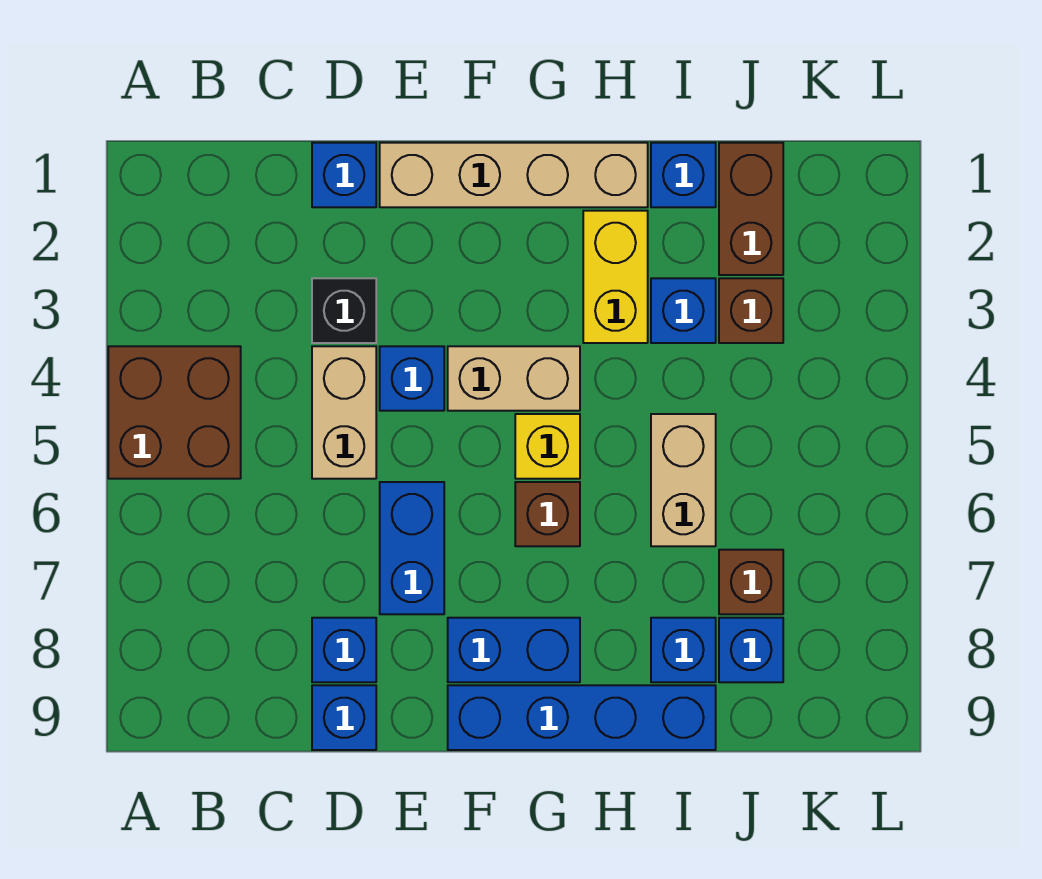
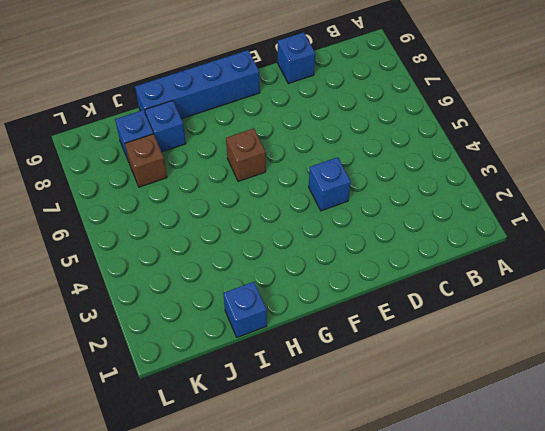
none -> brown 2x2 brick [108,346,241,479]
none -> blue 1x1 brick [312,143,376,207]
none -> black 1x1 brick [312,278,376,343]

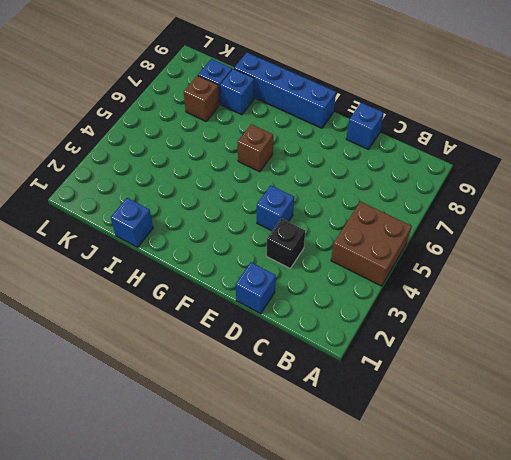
none -> tan 1x2 brick [312,346,376,479]
none -> blue 1x1 brick [312,618,376,682]
none -> tan 1x4 brick [380,143,648,207]

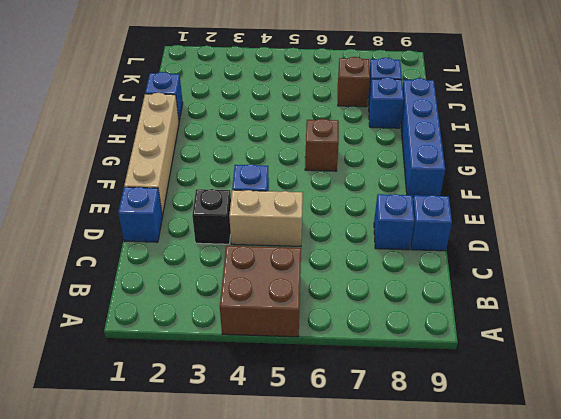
none -> blue 1x2 brick [380,482,444,614]
none -> tan 1x2 brick [448,346,580,411]
none -> blue 1x2 brick [448,618,580,682]

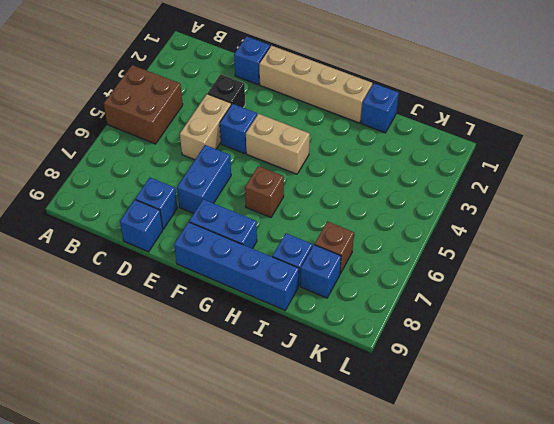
none -> yellow 1x1 brick [515,414,580,479]
none -> yellow 1x2 brick [583,211,648,343]
none -> blue 1x1 brick [651,278,716,343]

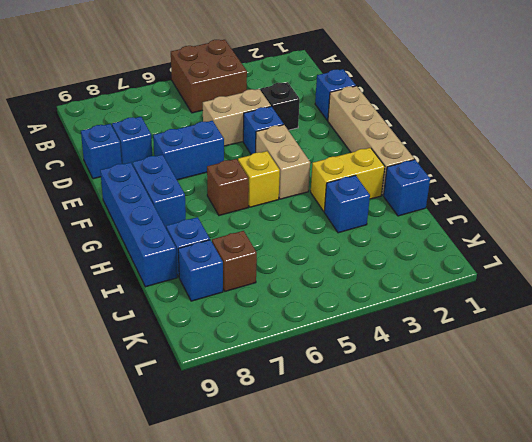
none -> tan 1x2 brick [651,414,716,546]
none -> brown 1x2 brick [719,143,783,275]
none -> brown 1x1 brick [719,278,783,343]

